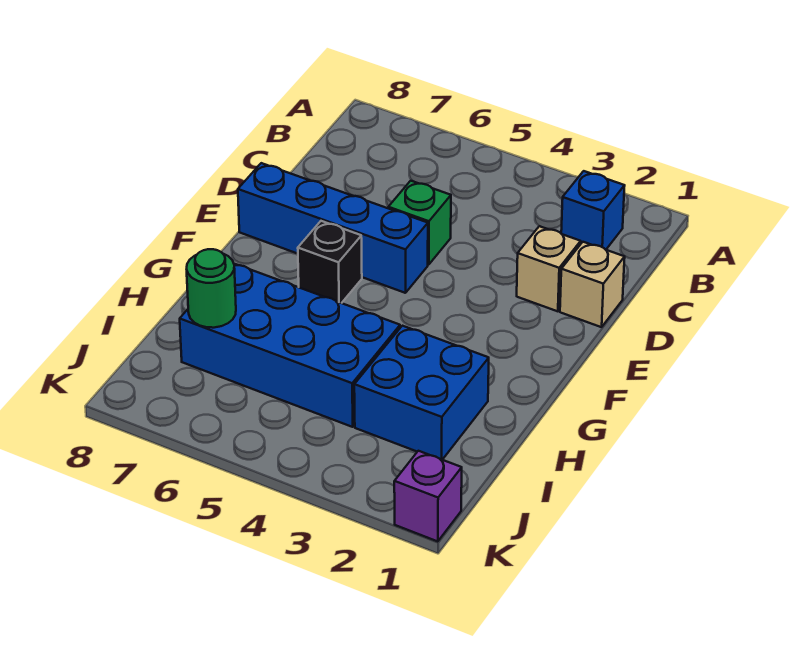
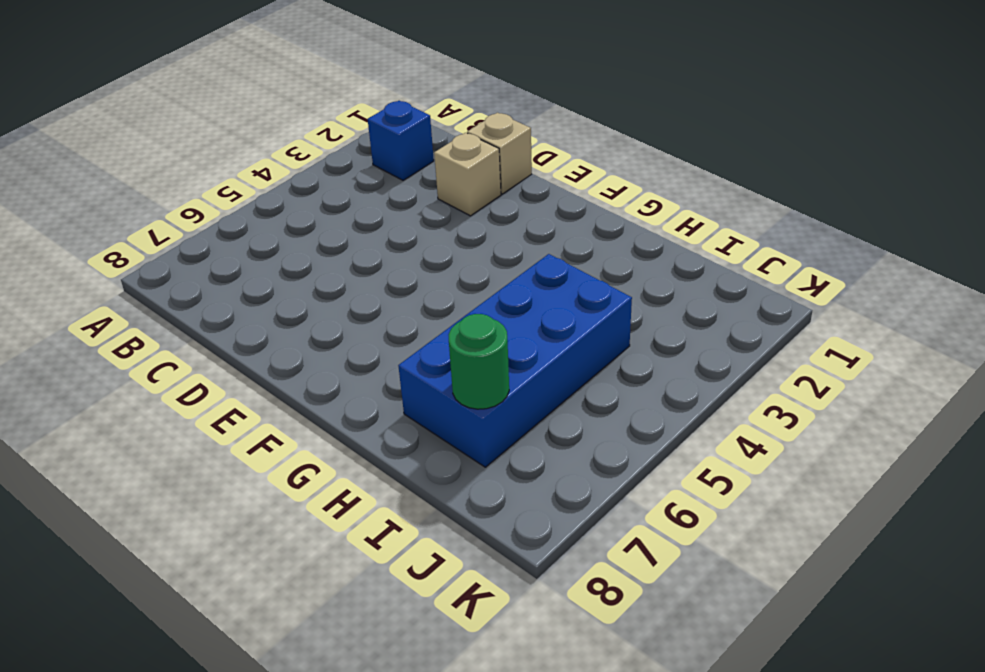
none -> green 1x1 brick [388,181,451,265]
none -> blue 1x4 brick [238,163,428,293]

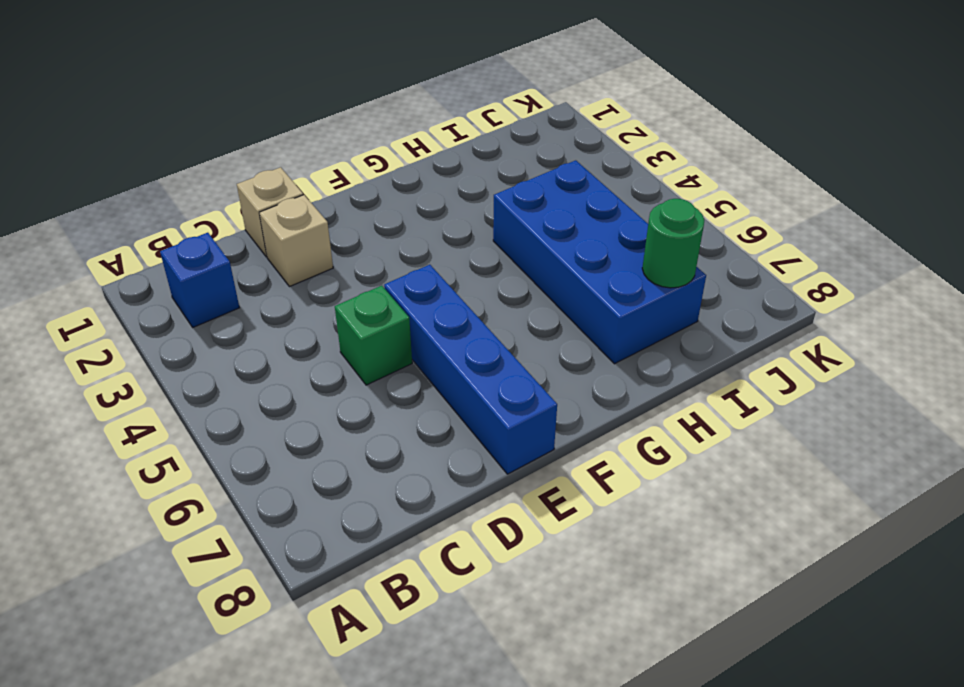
none -> black 1x1 brick [298,221,362,303]
none -> blue 2x2 brick [354,326,489,460]

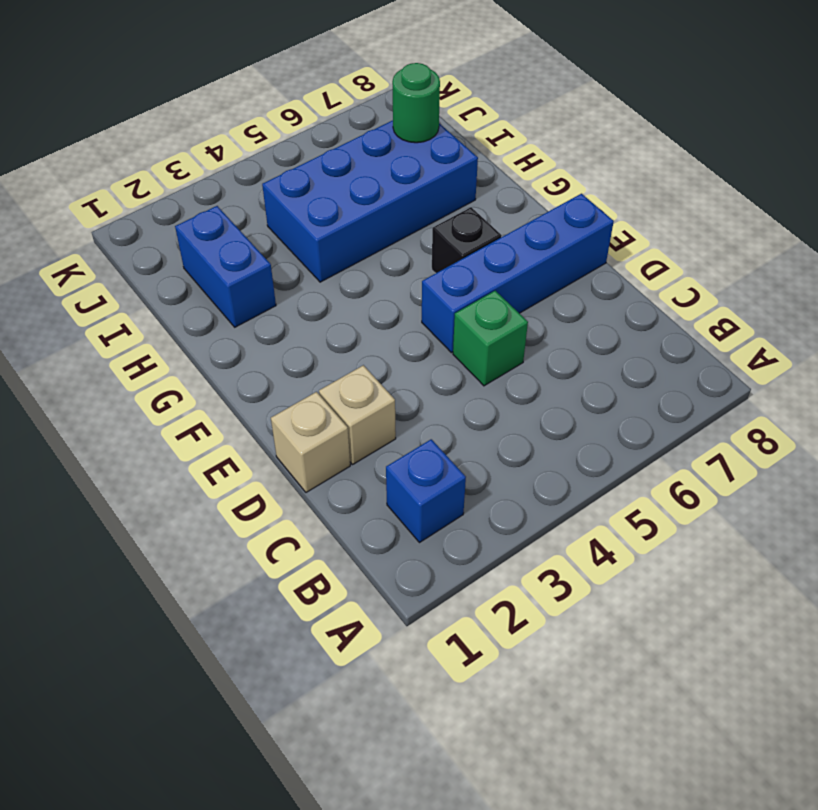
blue 1x2 brick [175,206,276,327] -> blue 2x2 brick [354,326,489,460]
none -> purple 1x1 brick [394,451,462,542]

